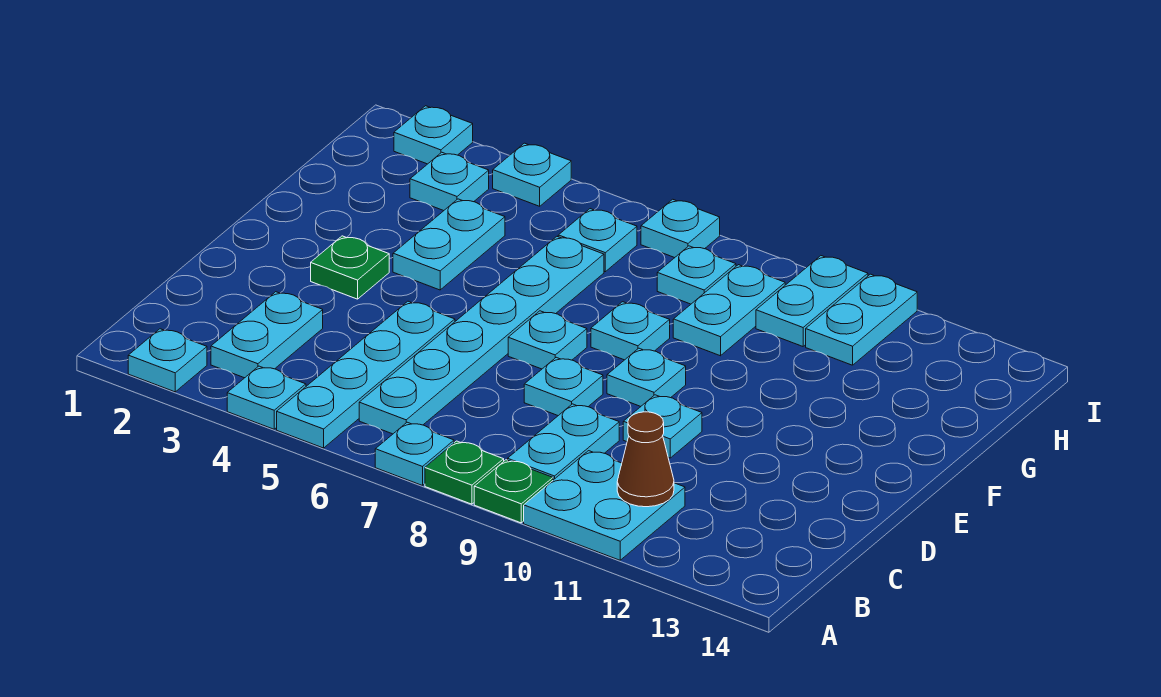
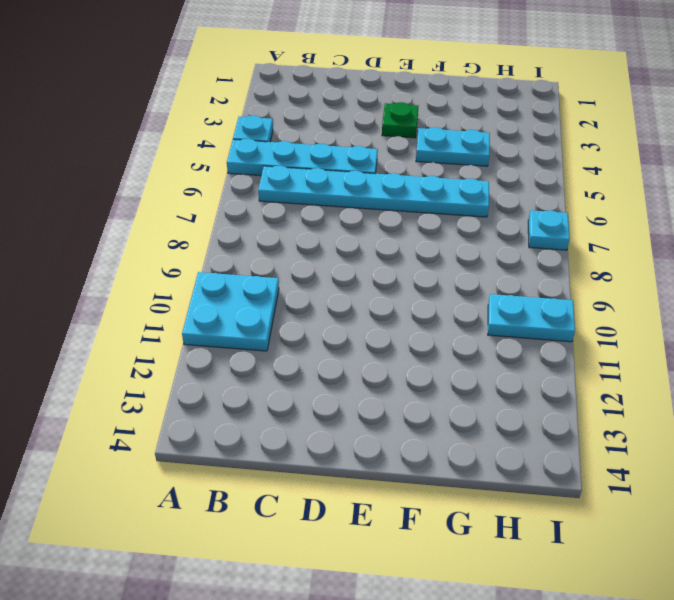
none -> cyan 1x1 plate [128,329,207,392]
none -> cyan 1x1 plate [375,422,454,486]
none -> green 1x1 plate [425,441,504,504]

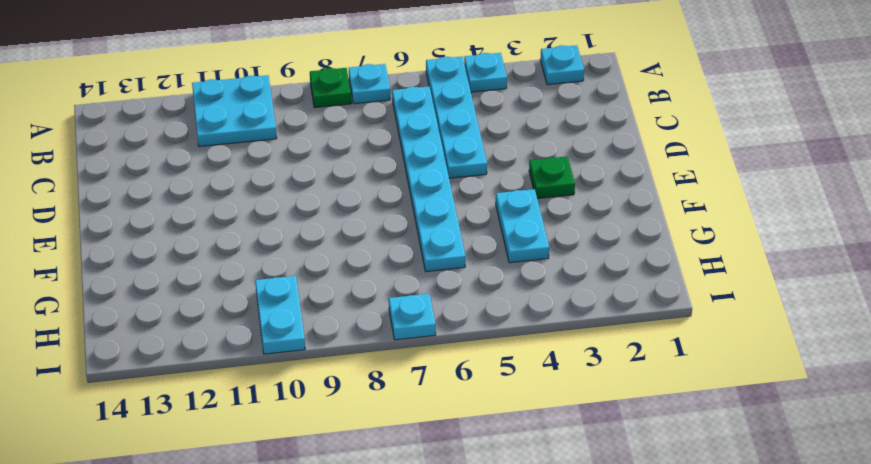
none -> green 1x1 plate [474,460,553,523]
none -> cyan 1x2 plate [211,292,323,378]
none -> cyan 1x2 plate [508,404,619,480]

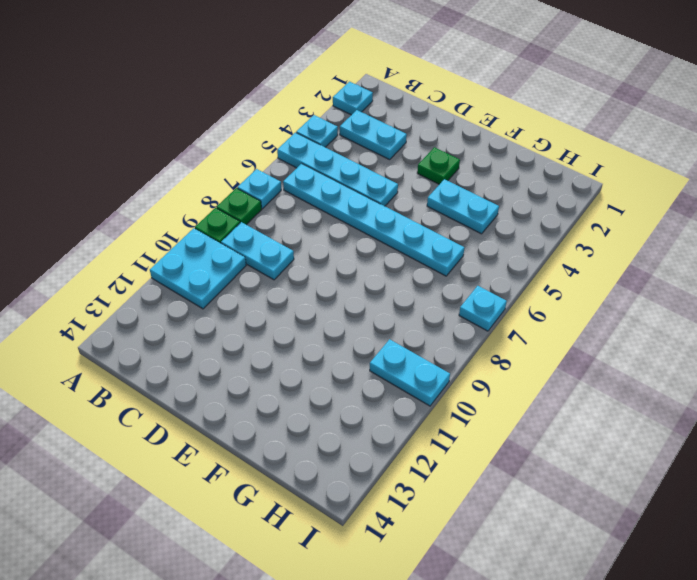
none -> cyan 1x1 plate [524,357,603,416]
none -> cyan 1x1 plate [623,395,702,458]
none -> cyan 1x1 plate [508,311,587,369]

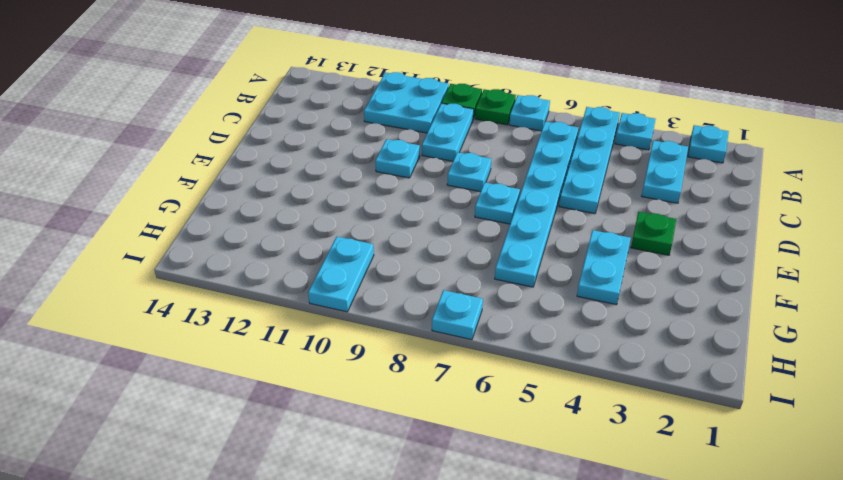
none -> cyan 1x1 plate [607,348,686,406]
none -> cyan 1x1 plate [591,302,670,360]
none -> cyan 1x2 plate [673,265,785,356]

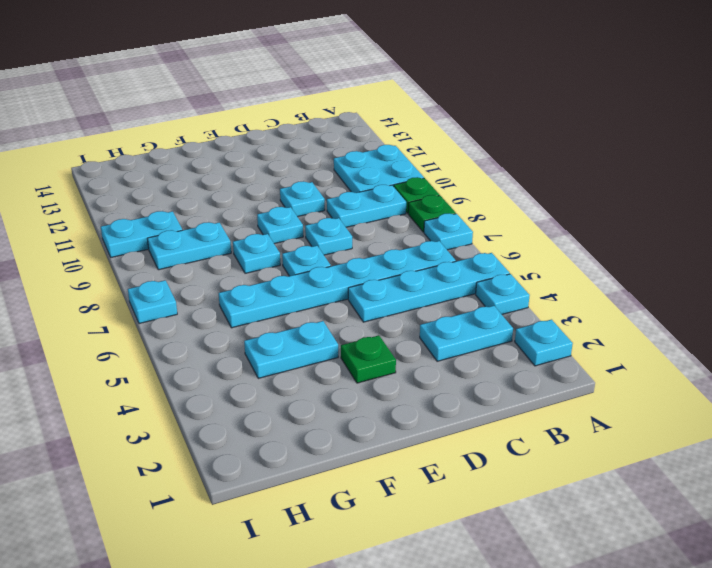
none -> cyan 1x1 plate [410,152,489,211]
none -> cyan 1x1 plate [558,209,637,272]
none -> cyan 1x1 plate [657,246,736,304]

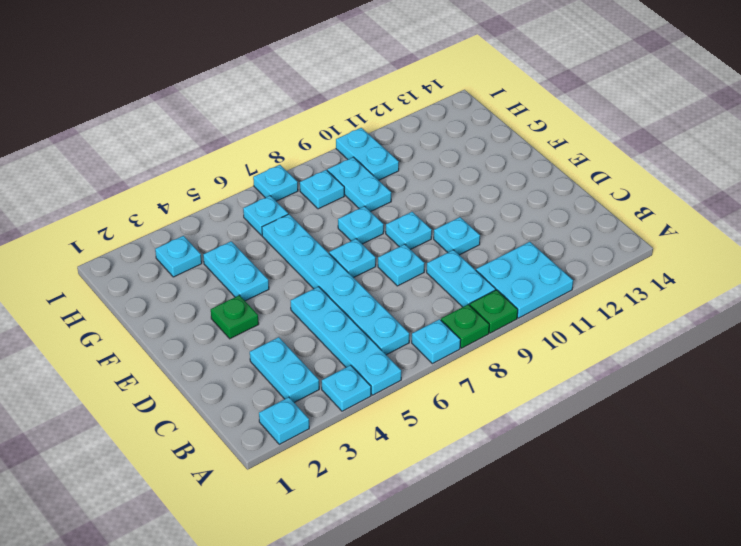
none -> cyan 1x2 plate [806,274,917,365]
none -> cyan 1x1 plate [394,106,473,164]
none -> cyan 1x1 plate [493,143,571,206]

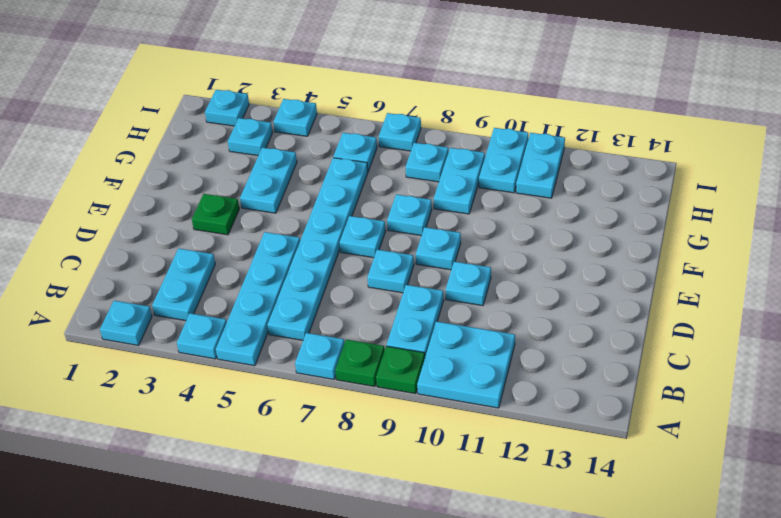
none -> brown 1x1 cone [617,412,674,507]

